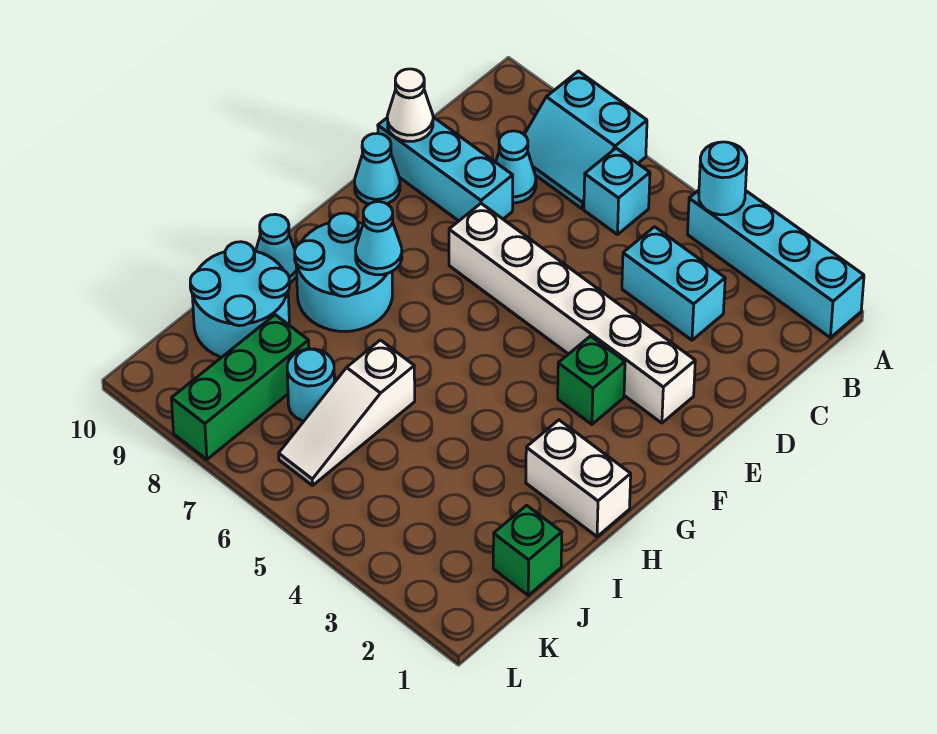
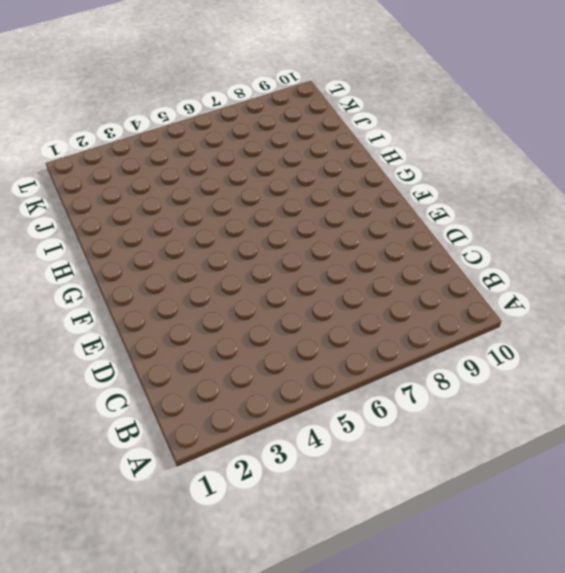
none -> cyan 1x4 brick [688,190,864,338]
none -> cyan 2x2 slope [524,71,647,209]
none -> cyan 1x1 brick [584,148,650,235]

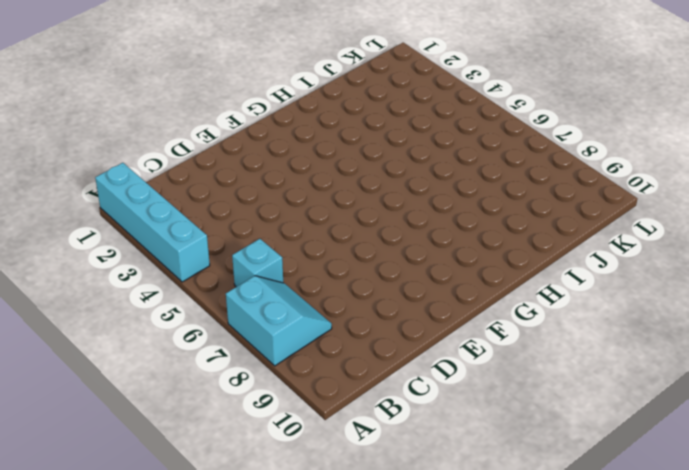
none -> cyan 1x2 brick [622,227,725,340]
none -> cyan 1x1 cone [496,131,536,203]
none -> cyan 1x3 brick [378,117,513,221]

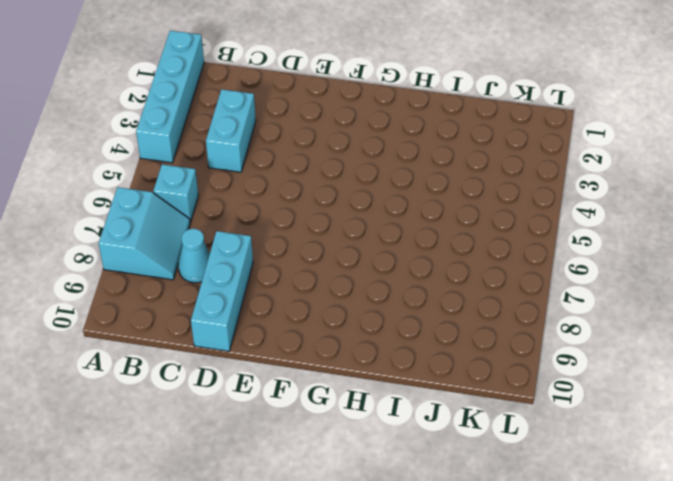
none -> white 1x6 brick [449,203,695,423]
none -> cyan 1x1 cone [355,133,400,204]
none -> green 1x1 brick [558,336,625,424]

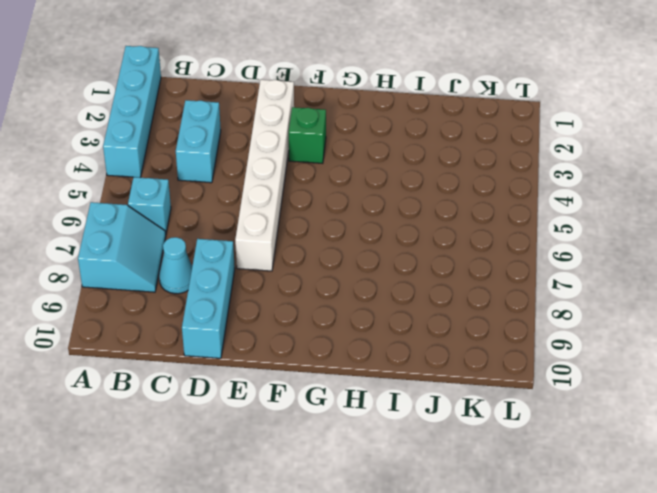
none -> cyan 1x1 cone [355,133,400,204]
none -> cyan 2x2 round brick [295,213,392,332]
none -> white 1x2 brick [526,420,631,537]

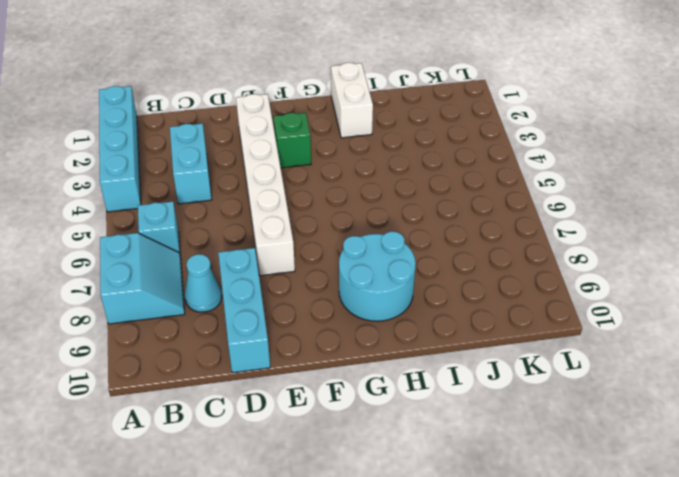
none -> cyan 1x1 cone [355,133,400,204]
none -> cyan 1x1 cone [256,214,297,282]
none -> white 1x3 slope [279,340,415,485]

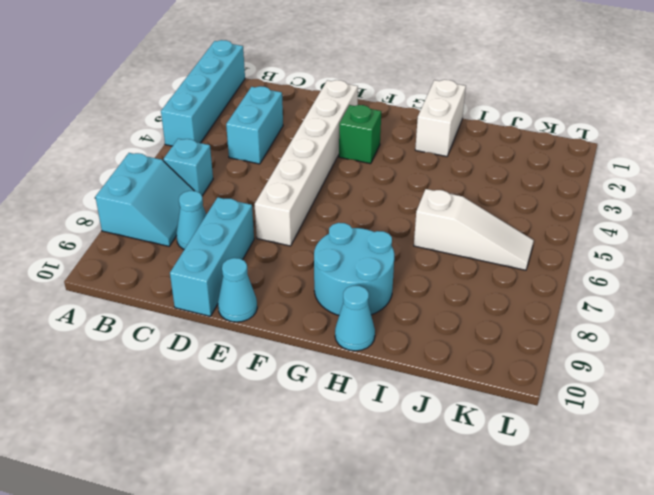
none -> cyan 2x2 round brick [190,242,290,357]
none -> green 1x1 brick [493,505,562,595]
none -> cyan 1x1 round brick [287,349,334,421]

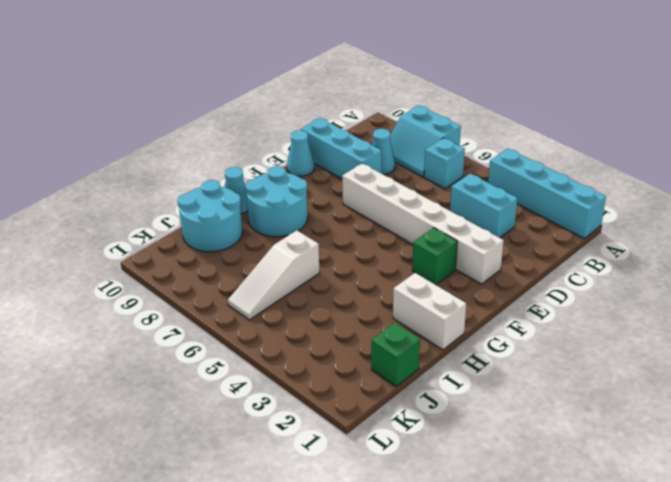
none -> cyan 1x1 round brick [287,349,334,421]
none -> green 1x3 brick [171,315,309,460]
none -> cyan 1x1 round brick [699,142,747,215]

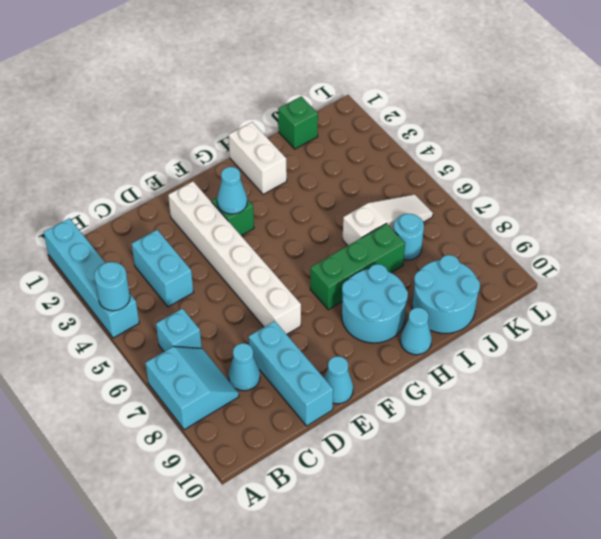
cyan 1x1 cone [217,167,247,214] -> cyan 1x1 cone moved to [356,202,402,275]
green 1x3 brick [310,224,405,310] -> green 1x3 brick moved to [171,315,309,460]
none -> white 1x1 cone [387,69,433,141]

